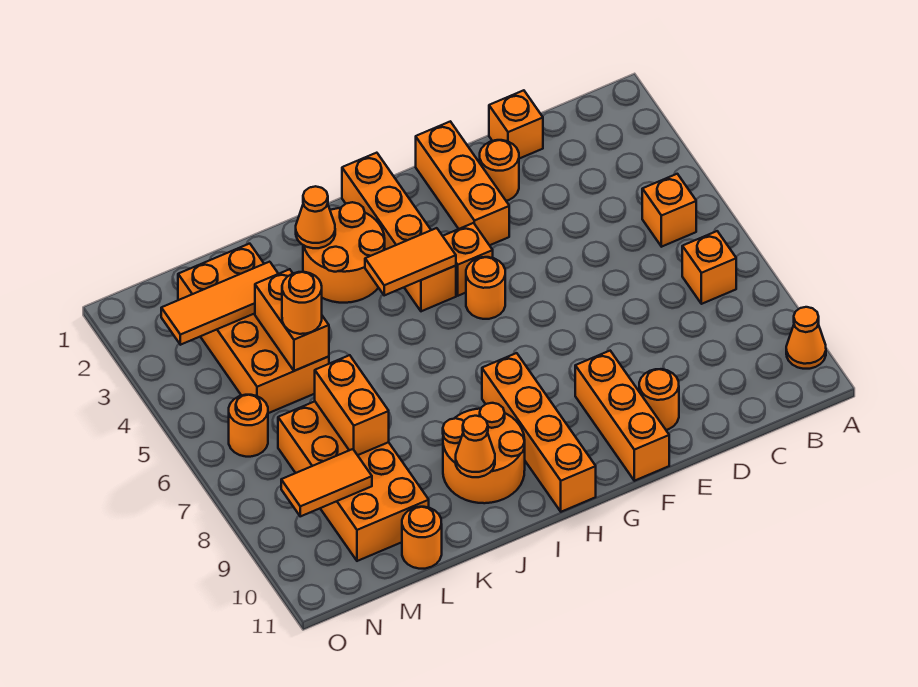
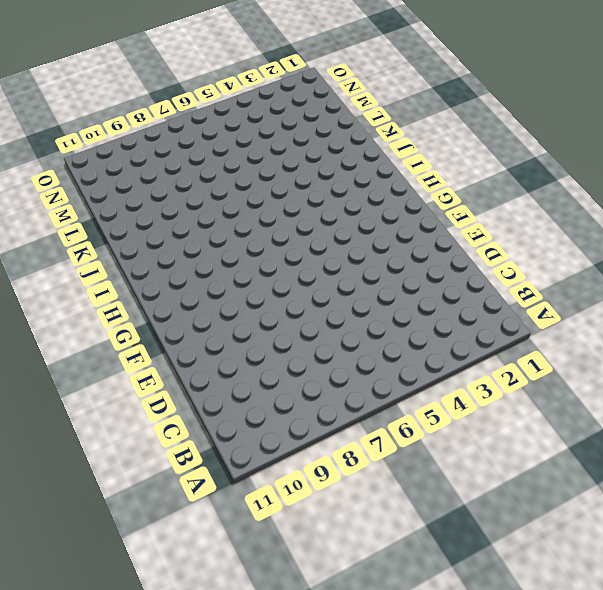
none -> orange 1x1 cone [786,307,826,369]
none -> orange 1x1 brick [642,174,696,247]
none -> orange 1x1 brick [682,231,736,304]

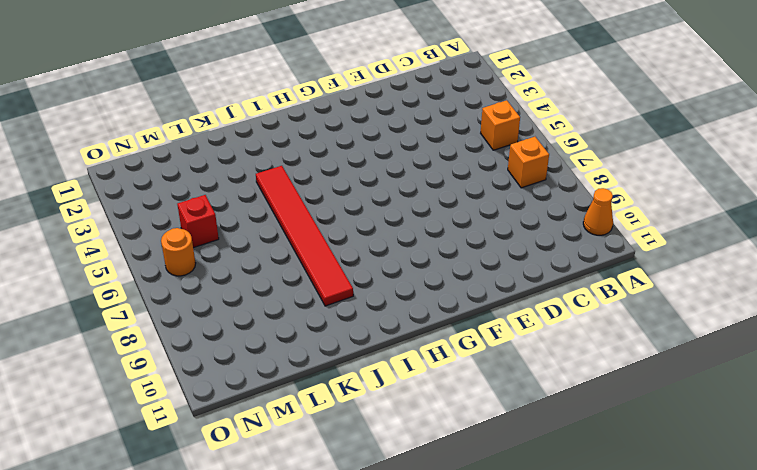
red 1x6 tile [256,166,353,306] -> orange 2x2 round brick [443,403,525,503]
red 1x1 brick [177,195,219,248] -> orange 2x4 brick [178,244,329,413]
none -> orange 1x1 brick [489,90,543,159]
none -> orange 1x1 round brick [479,140,519,201]
none -> orange 1x1 round brick [639,369,679,430]

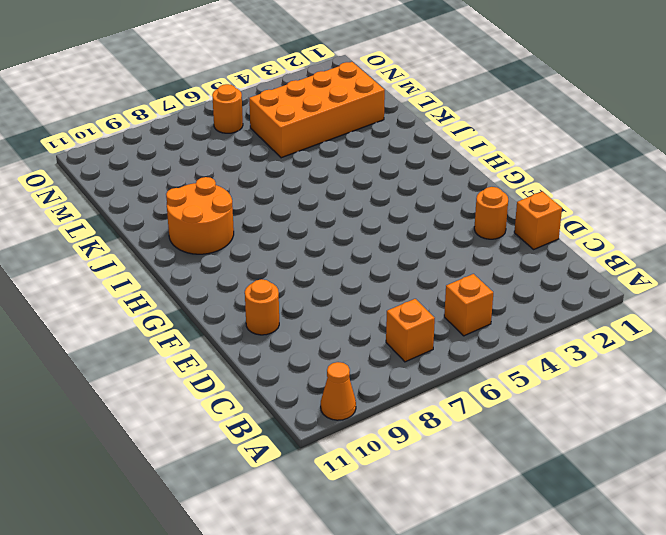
none -> orange 1x3 brick [416,121,509,245]
none -> orange 1x3 brick [575,351,669,481]
none -> orange 1x1 brick [443,223,493,296]

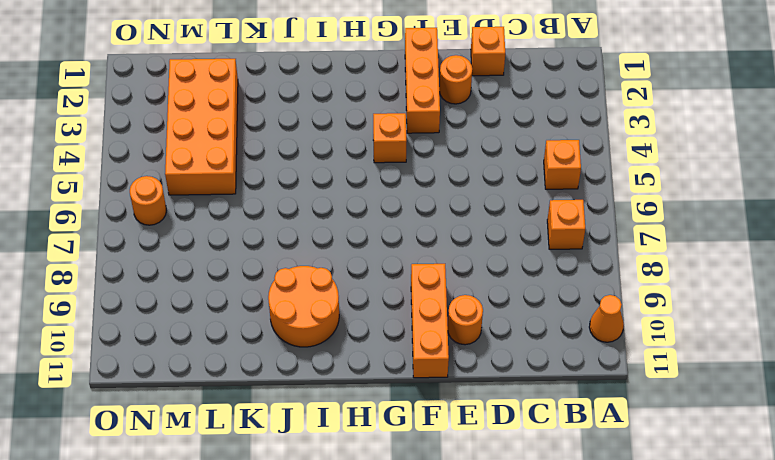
none -> orange 1x1 round brick [466,257,505,319]
none -> orange 1x4 brick [342,153,456,311]
none -> orange 1x4 brick [482,353,596,512]

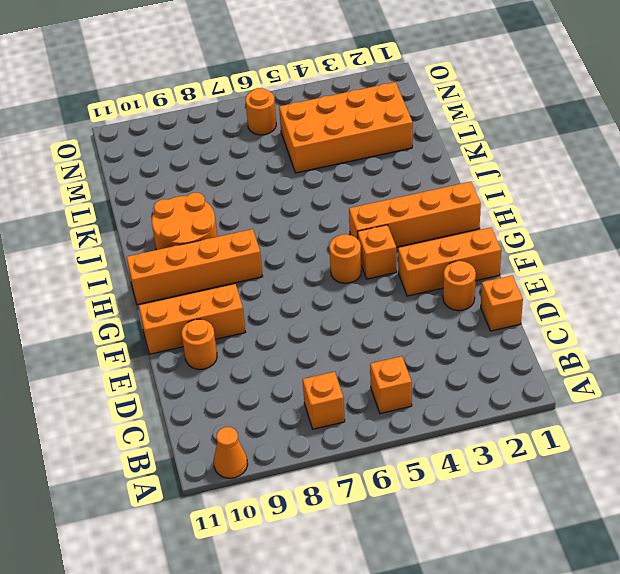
none -> orange 2x2 round brick [303,202,385,303]
none -> orange 2x4 brick [278,401,429,561]
none -> orange 1x1 round brick [402,507,442,569]

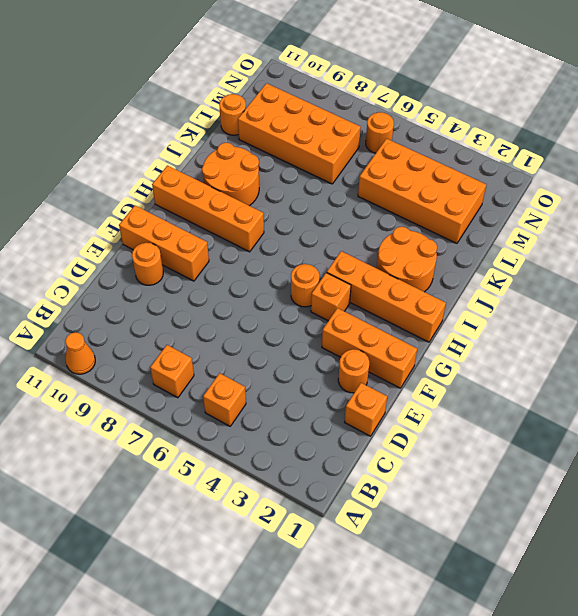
none -> orange 1x2 tile [365,228,456,295]
none -> orange 1x1 cone [296,186,335,248]
none -> orange 1x1 cone [456,416,495,477]

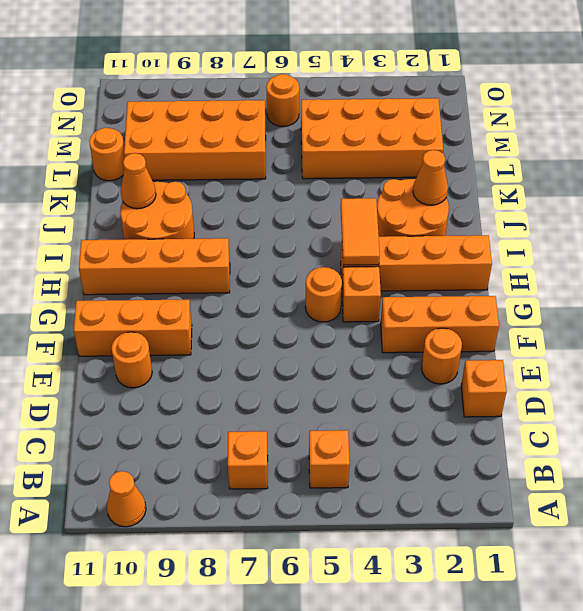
none -> orange 1x3 tile [161,262,278,345]
none -> orange 1x2 brick [255,269,329,371]
none -> orange 1x2 brick [315,355,389,455]

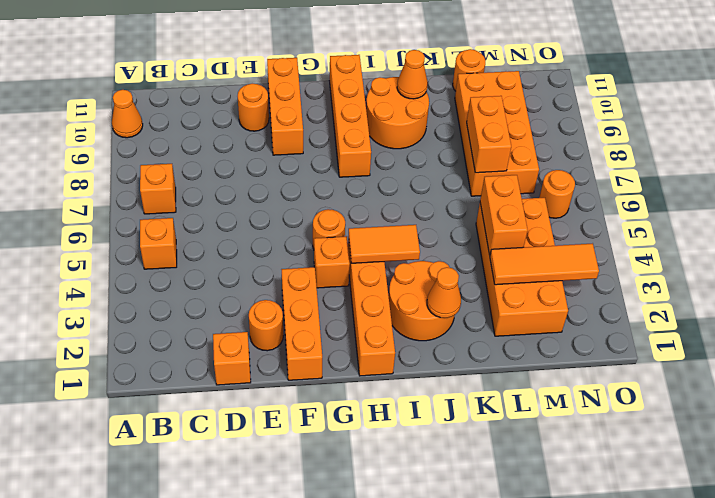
none -> orange 1x2 tile [281,449,372,516]
none -> orange 1x1 round brick [282,272,322,334]

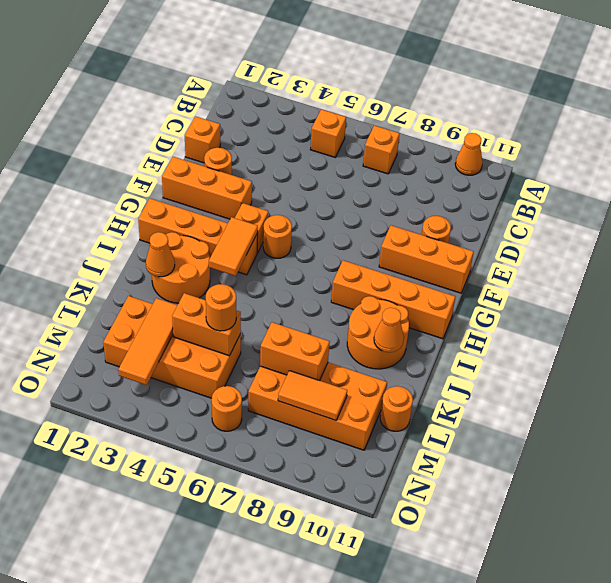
orange 1x2 tile [278,371,347,420] -> orange 1x2 tile turned to [281,449,372,516]

